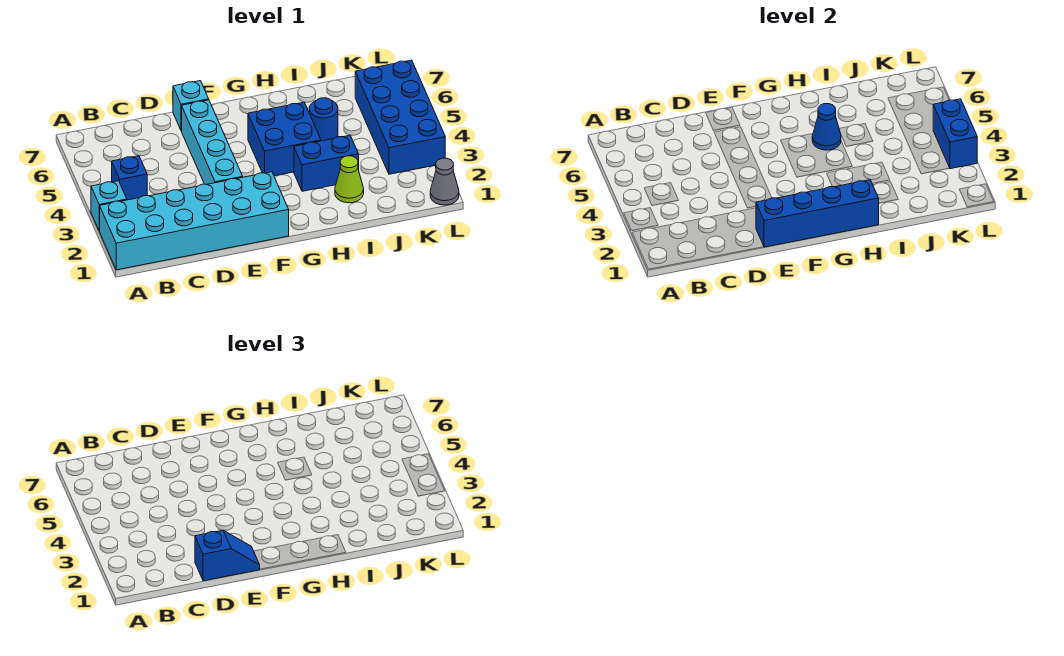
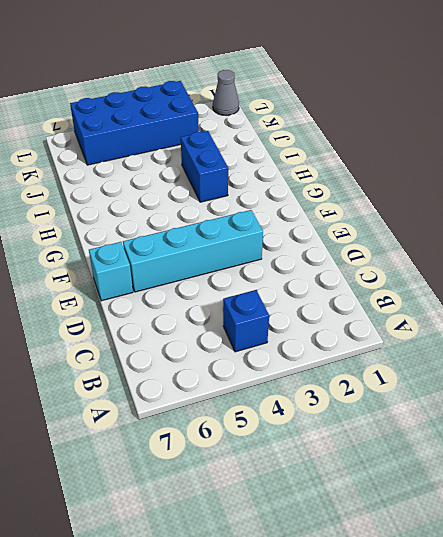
none -> cyan 2x6 brick [100,172,289,270]
none -> cyan 1x1 brick [91,181,127,231]
none -> blue 2x2 brick [248,102,321,176]

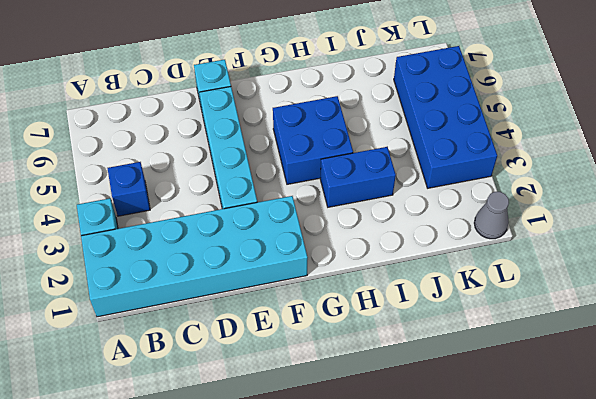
none -> lime 1x1 cone [335,156,364,203]
none -> blue 1x1 round brick [309,98,338,141]
none -> blue 1x4 brick [756,180,879,247]

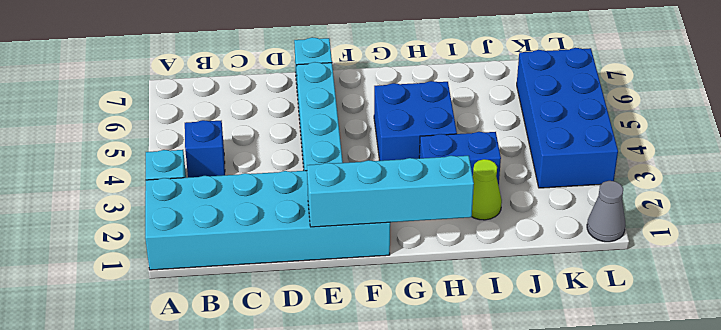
cyan 1x4 brick [307,156,474,227] -> blue 1x4 brick [756,180,879,247]
none -> blue 1x1 round brick [309,98,338,141]
none -> blue 1x1 cone [812,104,841,150]
none -> blue 1x2 brick [933,99,977,169]

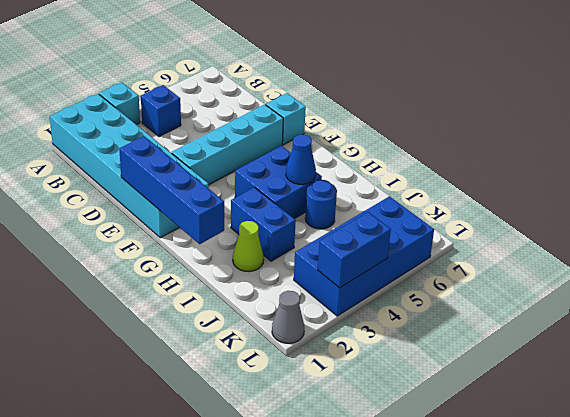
none -> blue 1x2 slope [195,530,260,581]

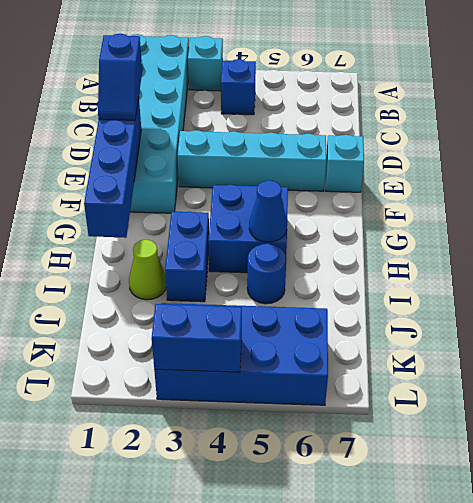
none -> grey 1x1 cone [430,158,459,205]

